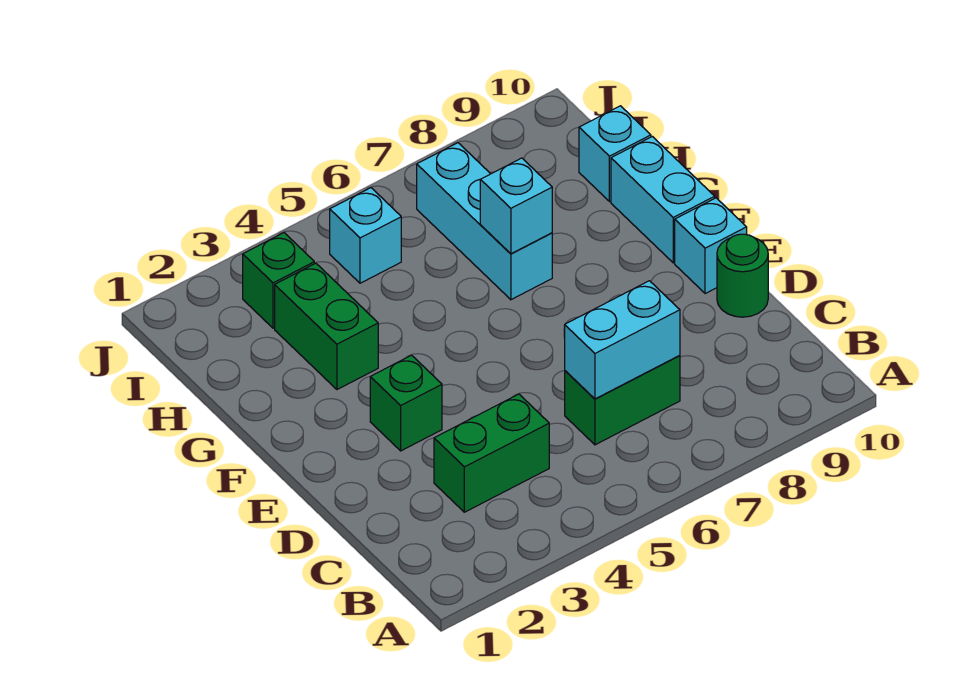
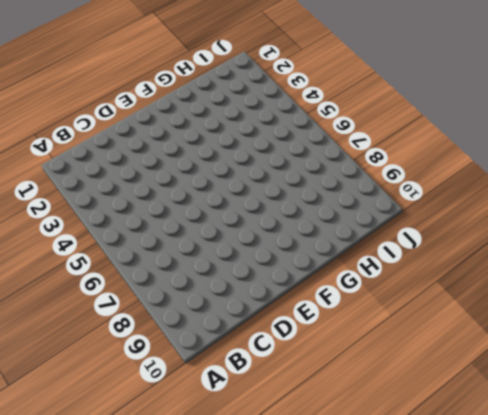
none -> green 1x2 brick [434,394,549,512]
none -> green 1x2 brick [565,356,680,445]
none -> green 1x1 round brick [717,234,768,317]

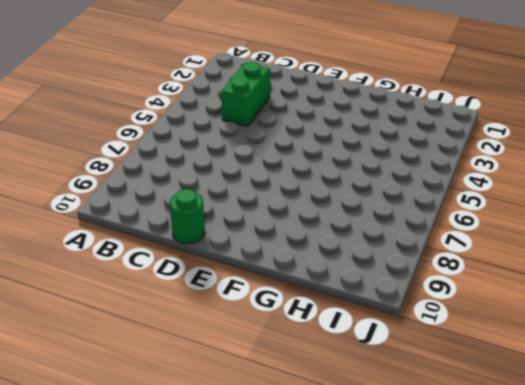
none -> green 1x2 brick [565,356,680,445]
none -> green 1x1 brick [370,355,442,451]
none -> cyan 1x1 brick [675,198,747,294]

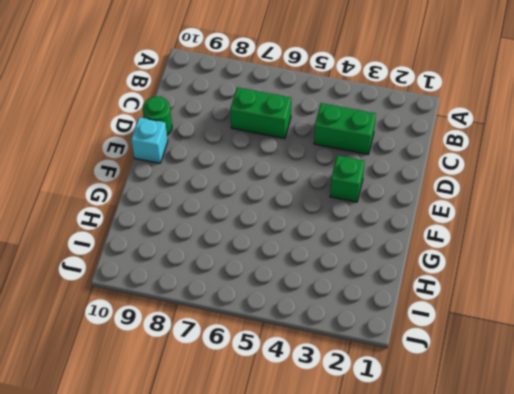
none -> cyan 1x2 brick [611,137,715,263]
none -> green 1x2 brick [275,263,378,389]
none -> cyan 1x3 brick [417,143,552,300]

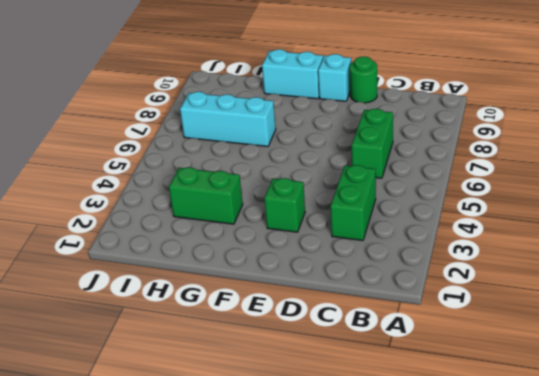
none -> cyan 1x1 brick [579,106,651,202]
none -> green 1x1 brick [243,233,314,328]
none -> cyan 1x1 brick [330,188,401,283]

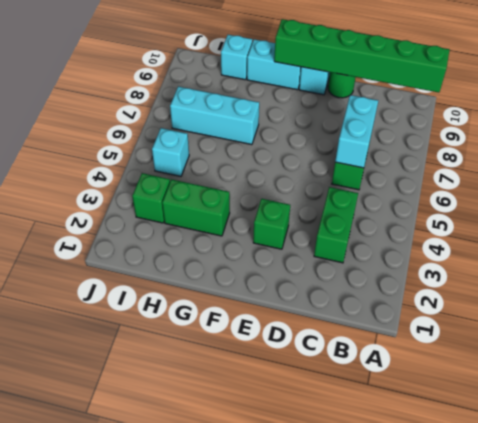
green 1x6 brick [274,19,450,93] -> none
none -> cyan 1x1 brick [480,158,552,254]

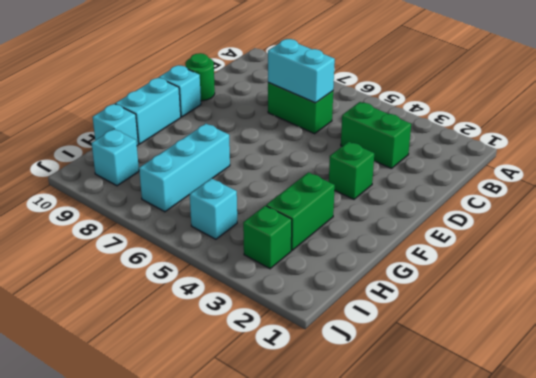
cyan 1x1 brick [92,129,139,186] -> cyan 1x1 brick moved to [480,158,552,254]

